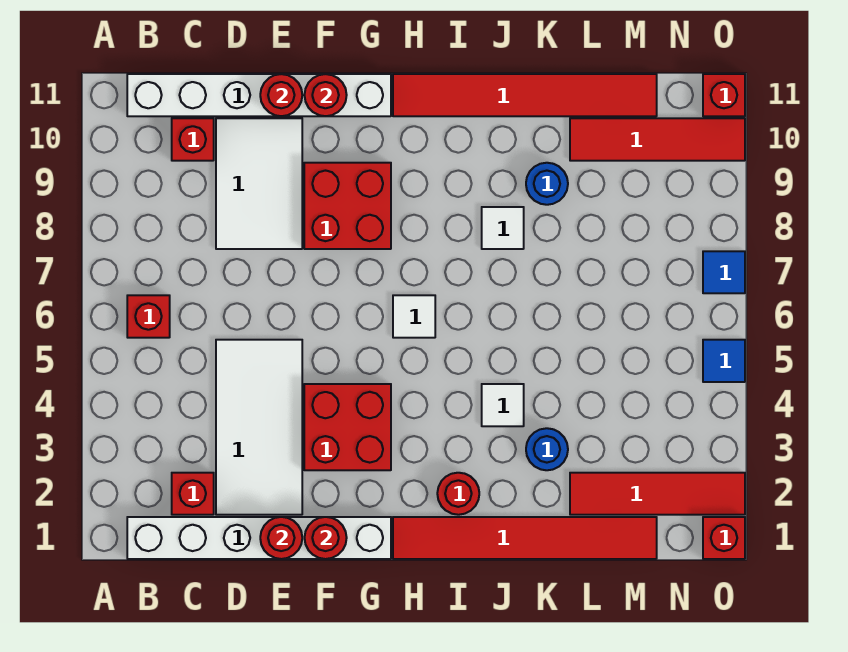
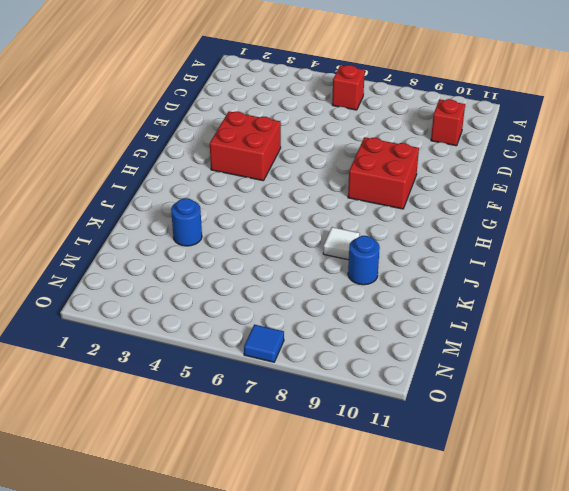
none -> white 1x6 brick [127,517,391,559]
none -> white 1x6 brick [127,74,391,116]
none -> red 1x1 brick [172,473,214,515]

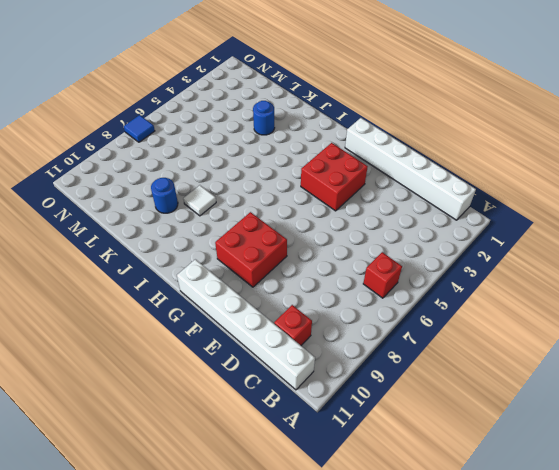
none -> red 1x1 brick [172,473,214,515]
none -> white 2x4 tile [216,340,302,515]
none -> white 2x3 tile [216,118,302,249]

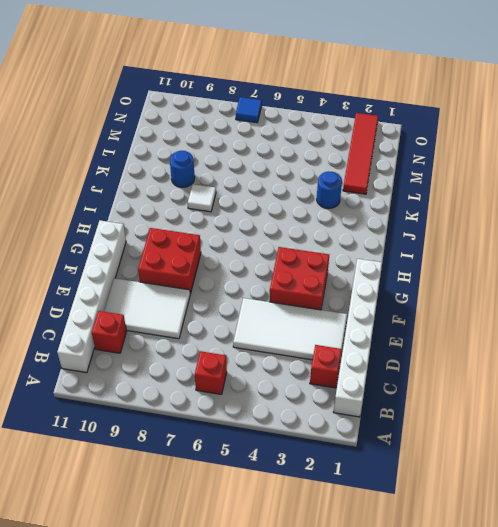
none -> red 1x6 tile [393,517,657,559]
none -> white 1x1 tile [393,295,435,338]
none -> red 1x6 tile [393,74,657,116]

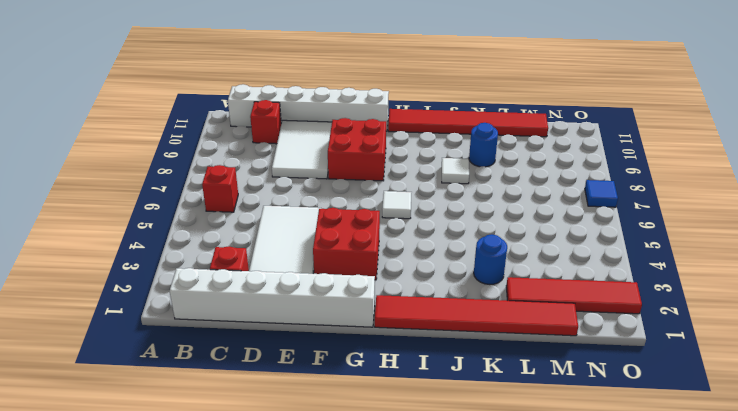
none -> red 1x1 round brick [437,473,479,515]
none -> white 1x1 tile [482,384,524,426]
none -> red 1x4 tile [570,118,745,161]

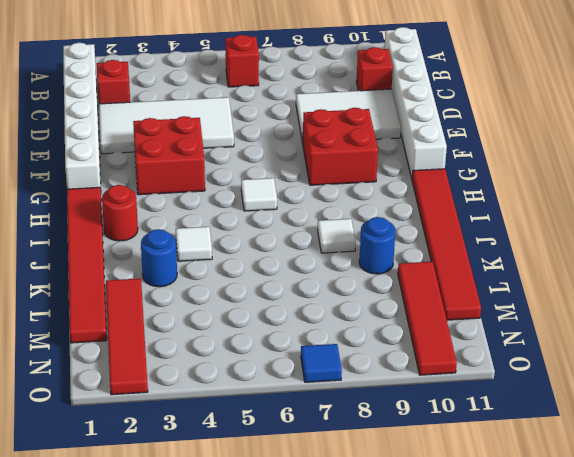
none -> red 1x1 brick [703,517,745,559]
none -> blue 1x1 tile [703,340,745,382]
none -> red 1x1 brick [703,74,745,116]

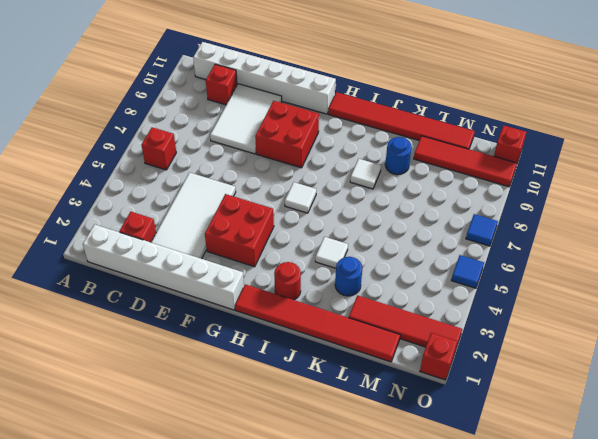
none -> red 1x1 round brick [260,517,302,559]
none -> red 1x1 round brick [260,74,302,116]
none -> red 1x1 round brick [305,517,347,559]

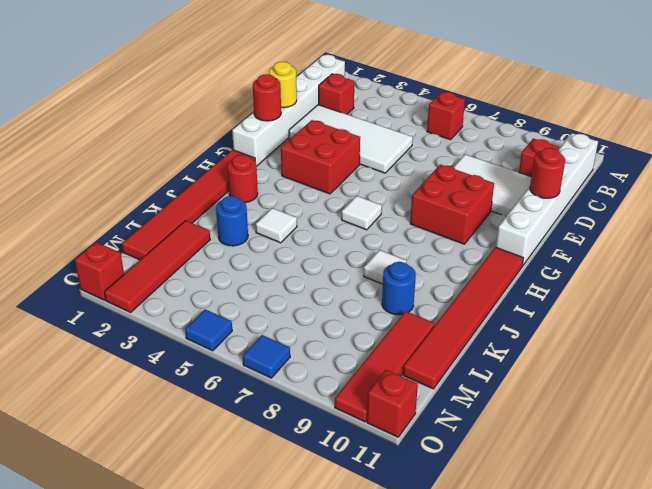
yellow 1x1 round brick [269,62,297,108] -> red 1x1 round brick [260,517,302,559]
none -> red 1x1 round brick [305,74,347,116]

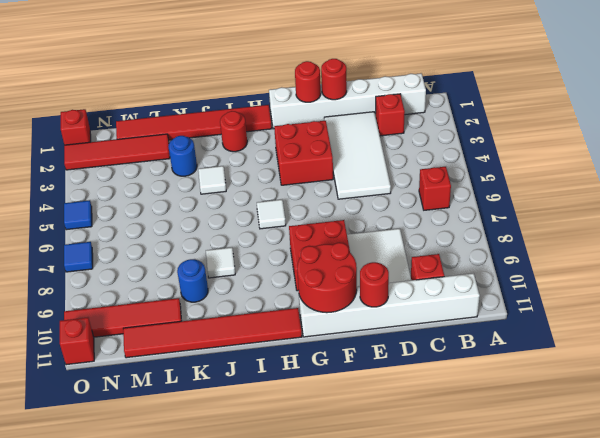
red 2x2 round brick [297,243,357,313] -> red 1x1 round brick [305,74,347,116]

